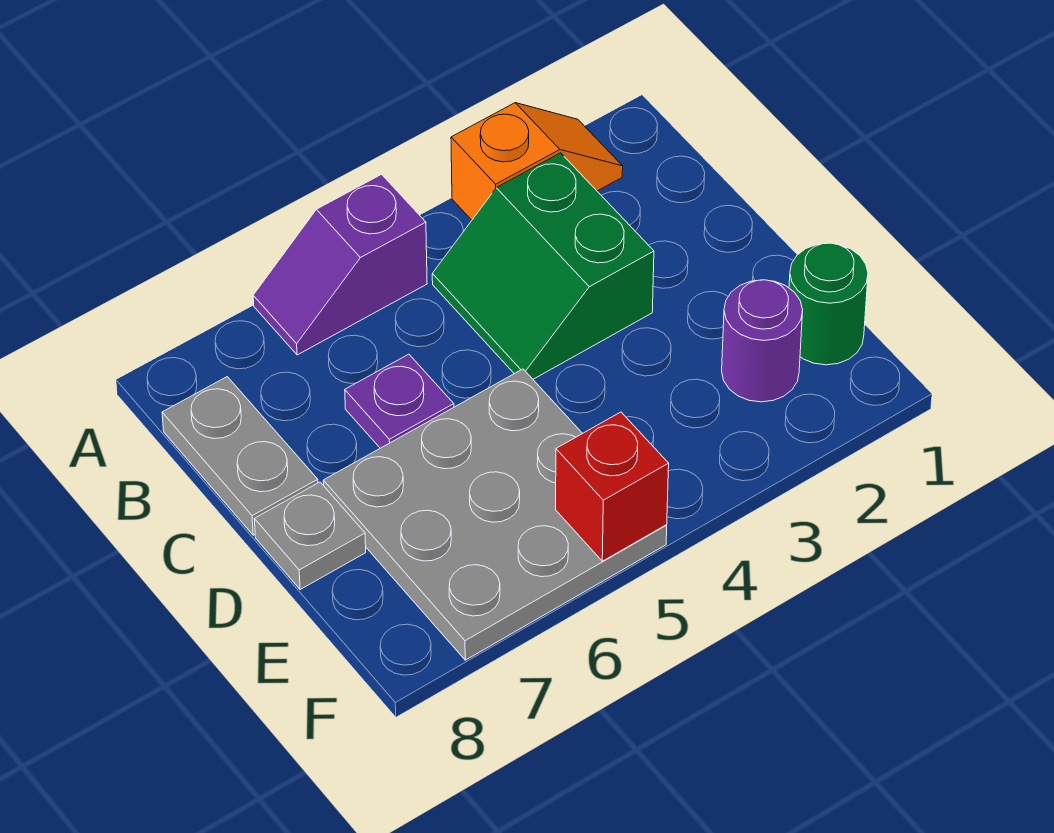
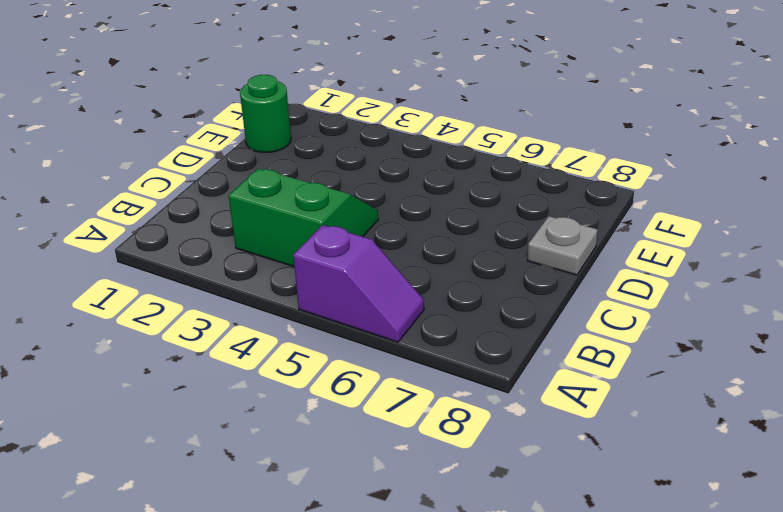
green 2x2 slope [228,169,378,266] -> green 2x2 slope turned to [432,153,654,379]
none -> orange 1x2 slope [451,103,623,220]
none -> grey 1x2 plate [162,377,318,535]

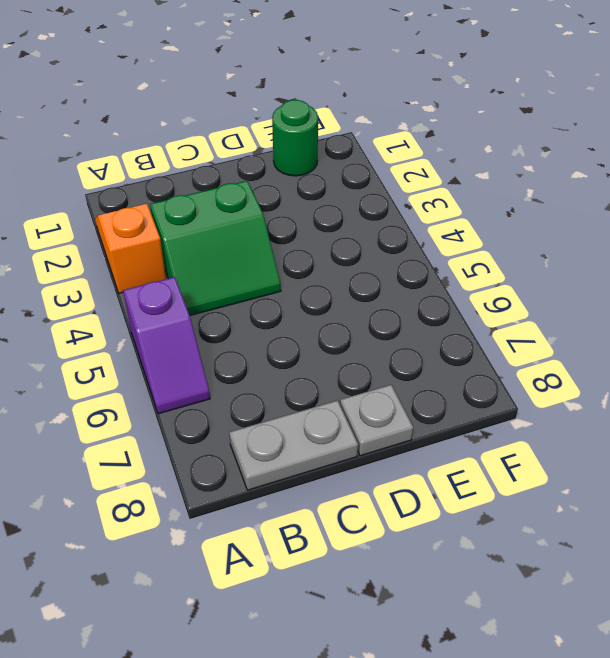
none -> purple 1x1 plate [345,354,454,448]
none -> grey 3x3 plate [323,369,667,660]

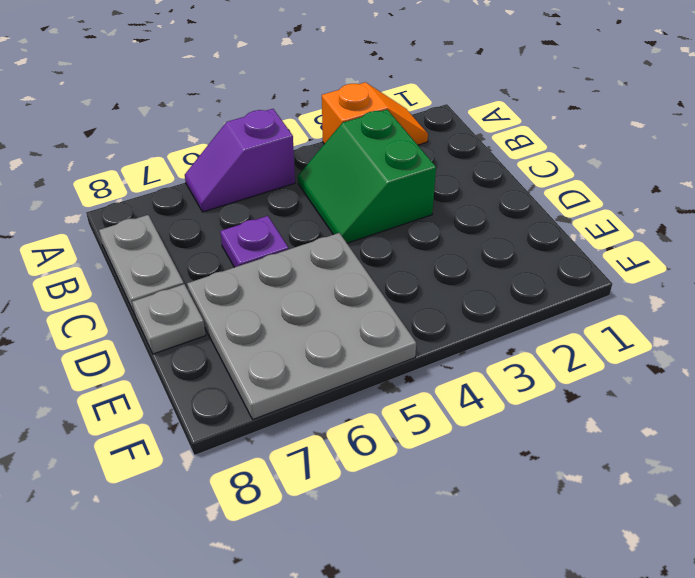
none -> green 1x1 round brick [789,243,868,365]
none -> purple 1x1 round brick [722,280,803,402]

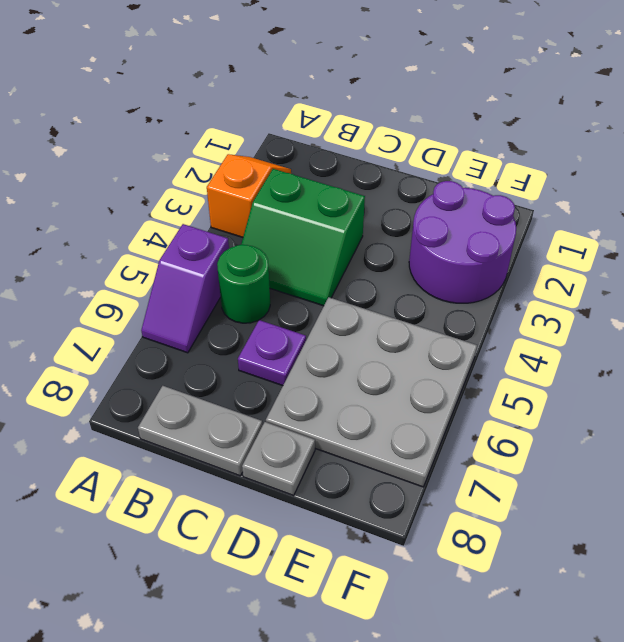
green 1x1 round brick [217,245,270,323] -> green 1x1 round brick moved to [789,243,868,365]
purple 2x2 round brick [409,181,516,303] -> purple 1x1 round brick [722,280,803,402]
none -> red 1x1 brick [556,412,669,561]

